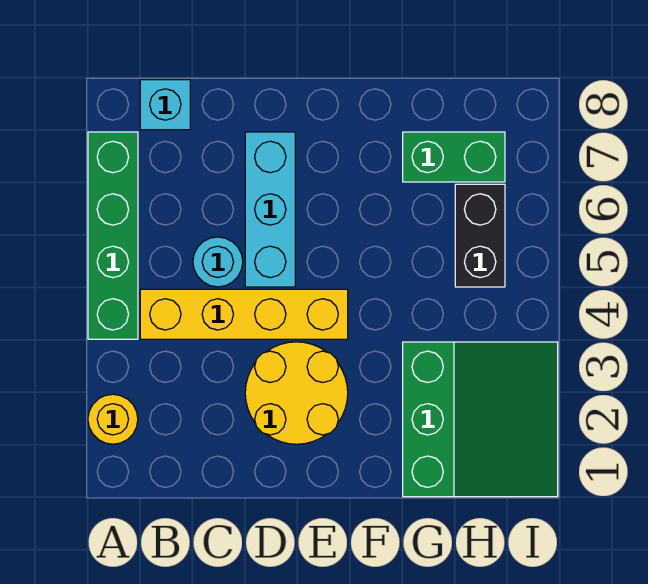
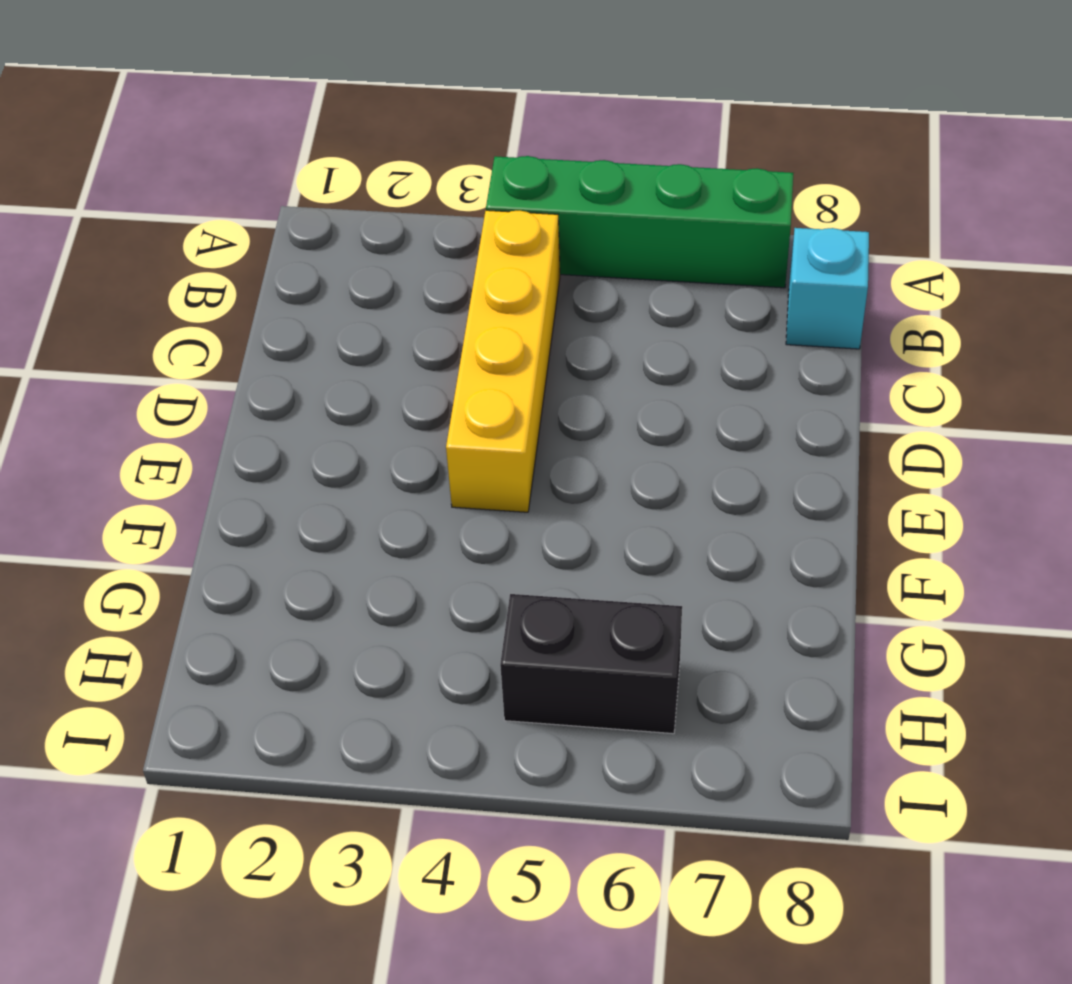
none -> yellow 1x1 round brick [88,394,138,444]
none -> cyan 1x1 round brick [193,237,243,287]

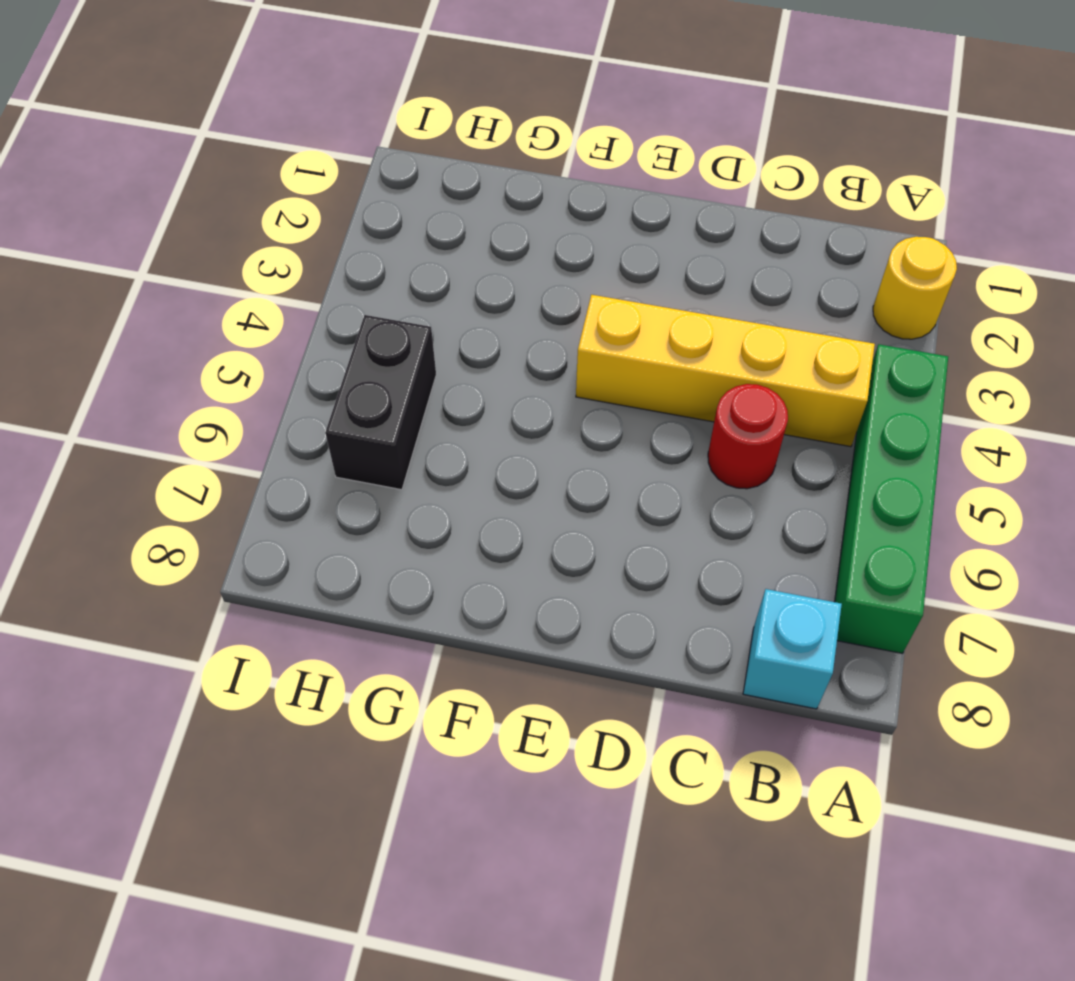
red 1x1 round brick [708,384,788,489] -> cyan 1x1 round brick [193,237,243,287]
none -> yellow 2x2 round brick [245,342,348,444]
none -> cyan 1x3 brick [245,132,295,287]

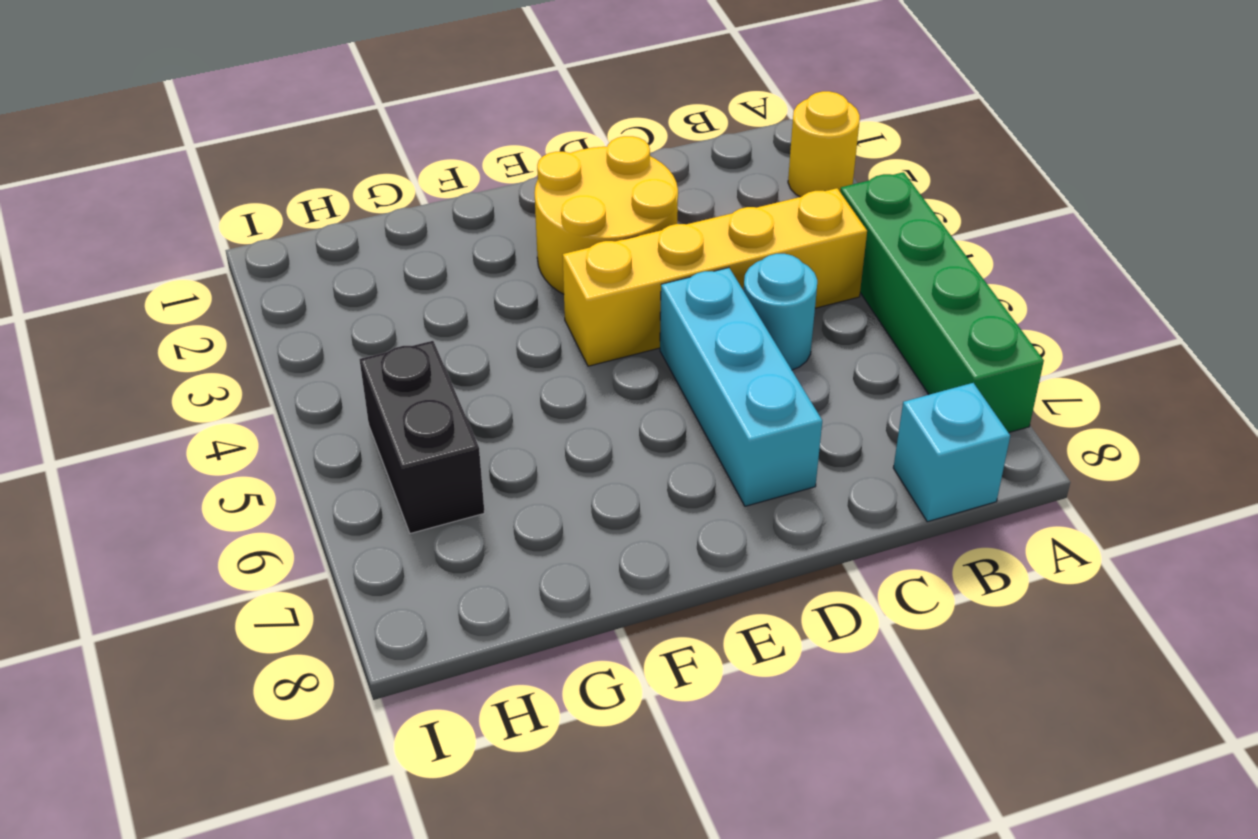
none -> green 3x3 slope [403,342,558,497]
none -> green 1x2 brick [403,132,505,182]

